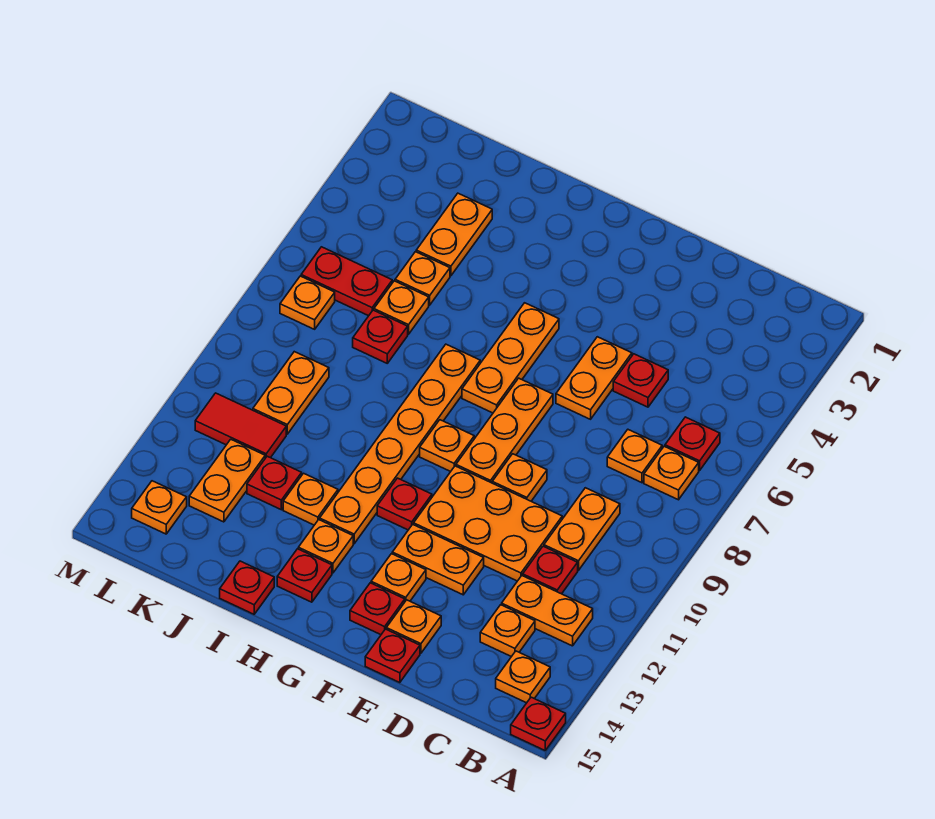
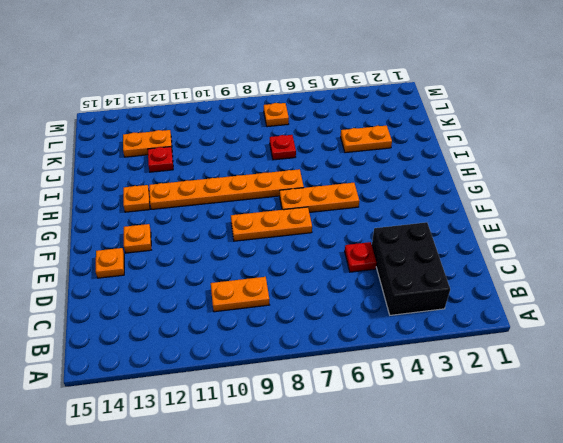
black 2x3 brick [372,222,450,315] -> none
none -> red 1x1 plate [511,697,566,750]
none -> red 1x1 plate [665,417,720,470]
none -> orange 1x1 plate [644,446,699,500]
none -> orange 1x2 plate [502,576,593,646]

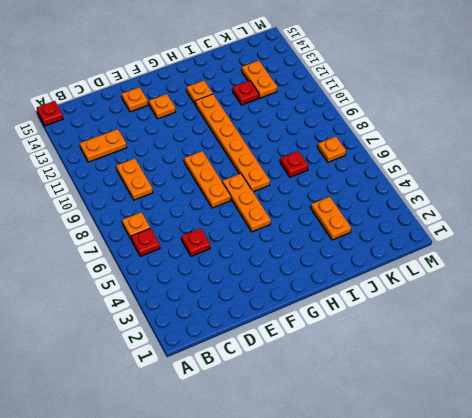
none -> orange 1x1 plate [496,651,550,703]
none -> orange 1x1 plate [607,430,662,483]
none -> red 1x1 plate [523,546,578,594]
none -> orange 1x1 plate [480,605,535,657]

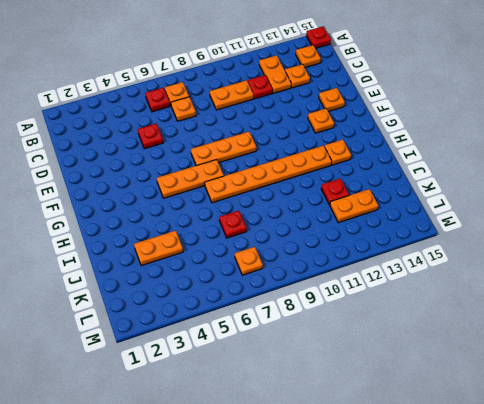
none -> orange 2x3 plate [414,466,562,581]
none -> orange 1x2 plate [556,337,632,419]
none -> orange 1x1 plate [492,454,547,501]
none -> orange 1x2 plate [392,524,484,595]

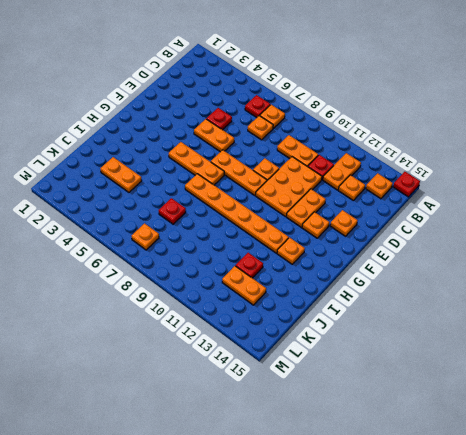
none -> red 1x1 plate [365,629,420,683]
none -> red 1x1 plate [350,583,405,635]
none -> orange 1x1 plate [420,420,474,472]
none -> red 1x1 plate [377,478,432,530]

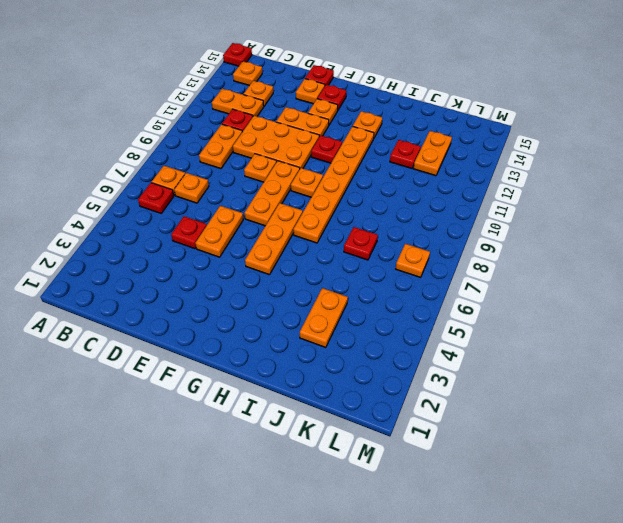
none -> red 1x1 plate [277,549,332,602]
none -> orange 1x1 plate [283,473,338,525]
none -> red 1x1 plate [220,561,274,614]
none -> orange 1x1 plate [395,252,450,305]

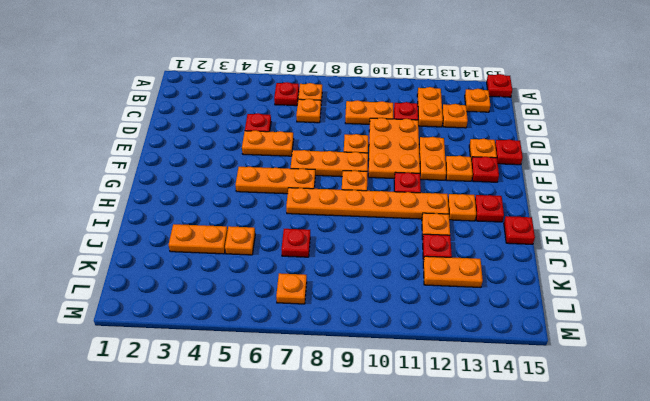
none -> orange 1x1 plate [374,281,429,334]
none -> red 1x2 plate [301,247,392,316]
none -> orange 1x2 plate [253,352,329,434]
none -> red 1x2 tile [195,393,286,458]

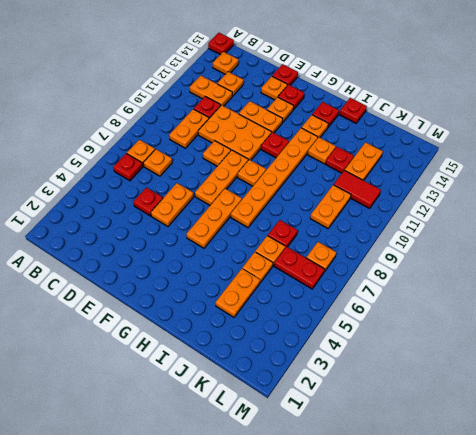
none -> orange 1x1 plate [132,481,187,534]

